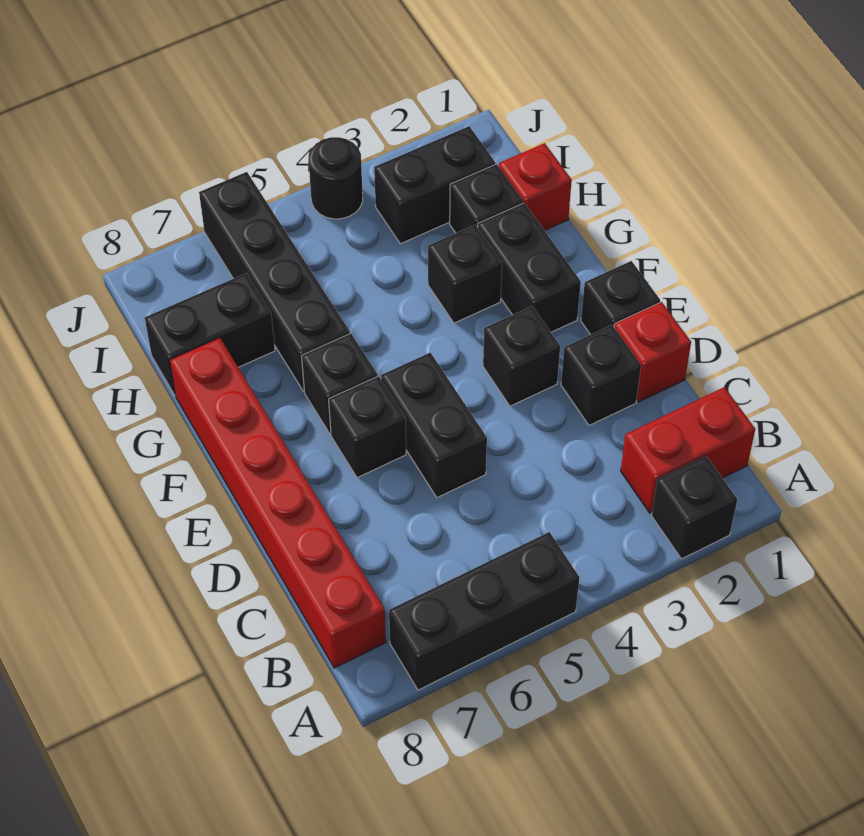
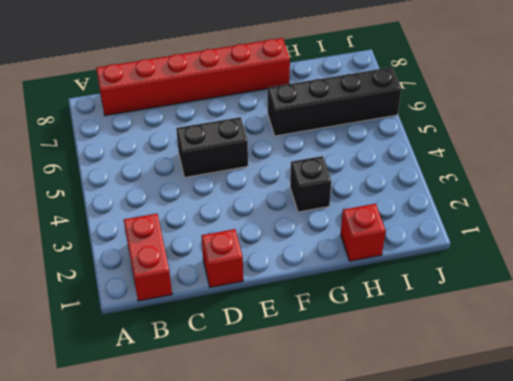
none -> black 1x1 brick [651,456,737,559]
none -> black 1x3 brick [389,532,579,690]
none -> black 1x1 brick [561,325,641,425]

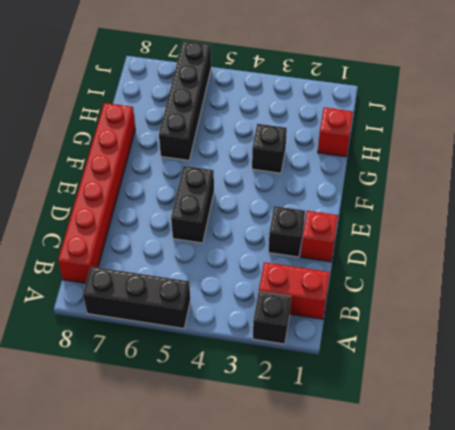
none -> black 1x1 brick [581,261,660,335]
none -> black 1x1 brick [483,306,560,406]
none -> black 1x1 brick [329,376,406,478]

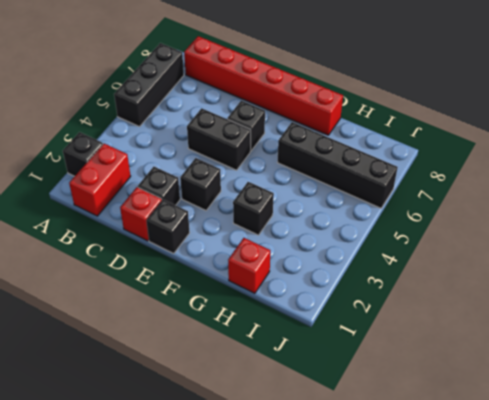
none -> black 1x2 brick [478,203,581,332]
none -> black 1x1 brick [302,333,377,434]
none -> black 1x1 brick [450,164,523,233]

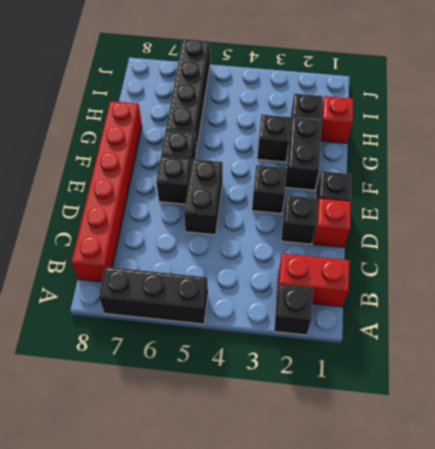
none -> black 1x2 brick [145,273,275,396]
none -> black 1x2 brick [374,126,495,244]
none -> black 1x1 round brick [309,137,363,219]

